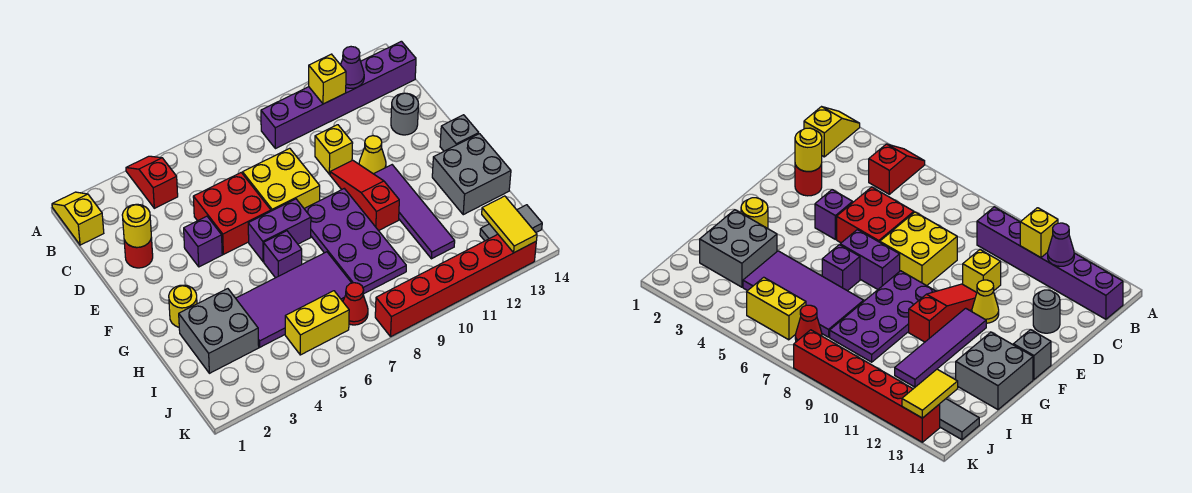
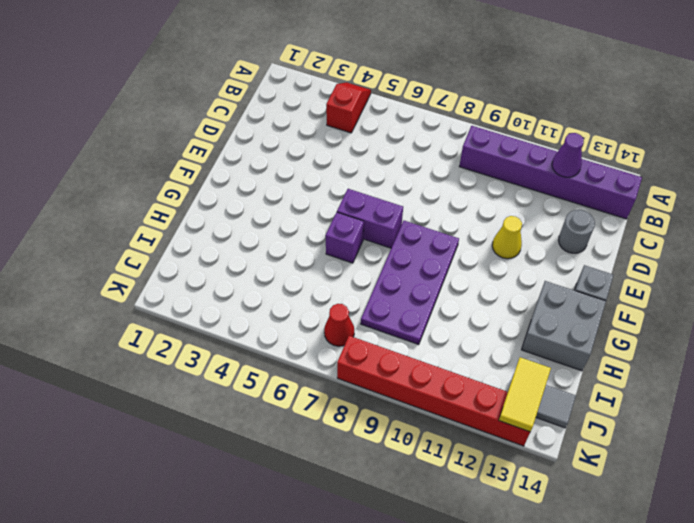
none -> yellow 1x2 slope [52,192,104,245]
none -> red 1x1 round brick [124,238,153,268]
none -> red 2x2 brick [193,173,271,254]

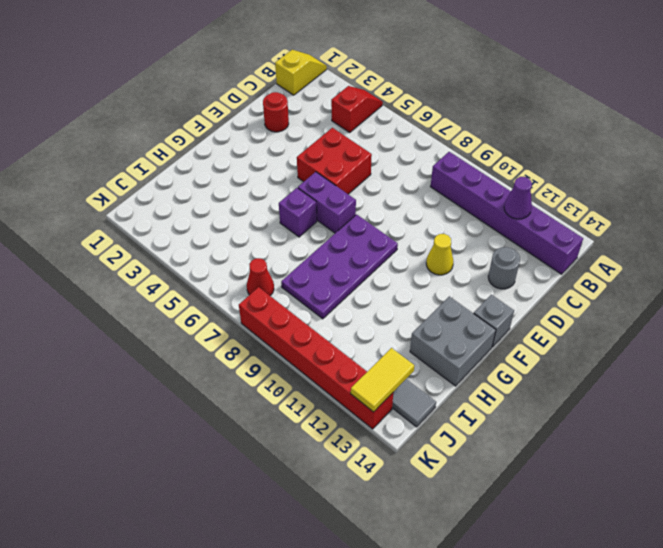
none -> yellow 2x2 brick [243,148,320,211]
none -> yellow 1x1 brick [315,125,353,174]
none -> purple 1x1 brick [184,216,222,267]

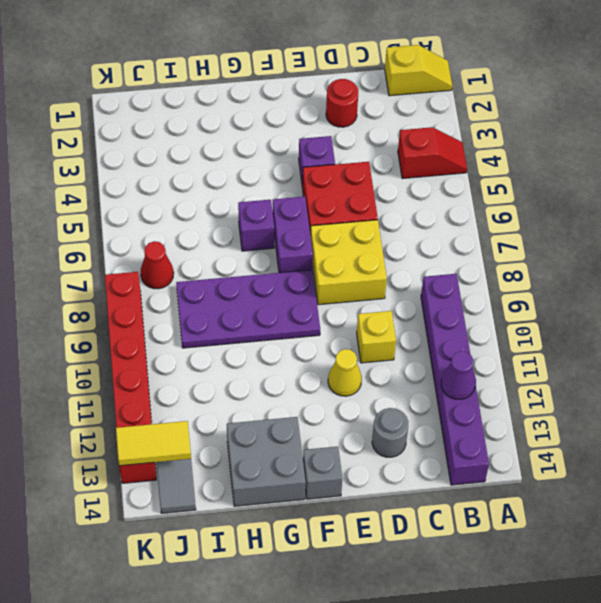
none -> red 1x3 slope [330,160,399,231]
none -> purple 1x4 tile [374,165,455,259]
none -> yellow 1x1 round brick [169,285,197,327]

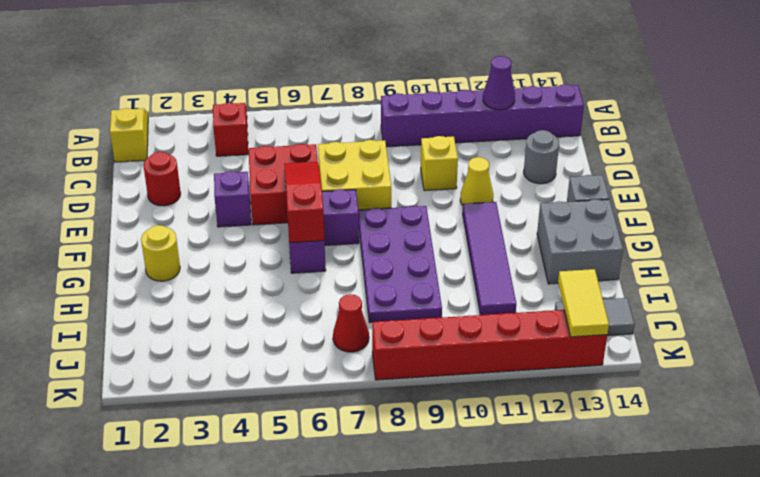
red 1x3 slope [284,162,324,243] -> red 1x3 slope moved to [330,160,399,231]
none -> grey 2x2 brick [179,289,259,373]
none -> purple 2x4 tile [236,252,351,347]
none -> yellow 1x2 brick [285,291,349,355]

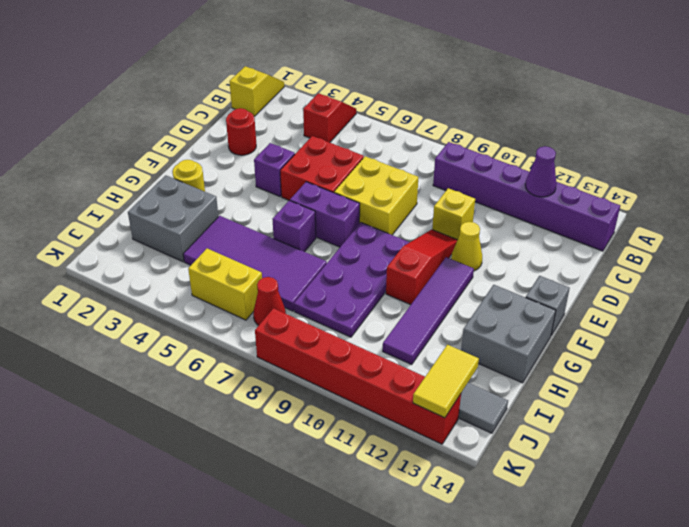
none -> grey 1x1 round brick [391,93,419,135]
none -> yellow 1x1 brick [309,54,346,104]
none -> yellow 1x1 round brick [122,204,151,247]

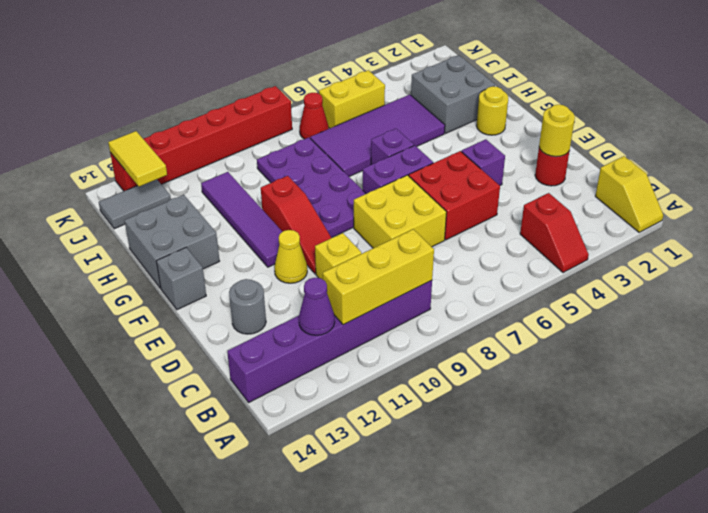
yellow 1x3 brick [323,229,434,325] -> yellow 1x1 brick [309,54,346,104]

